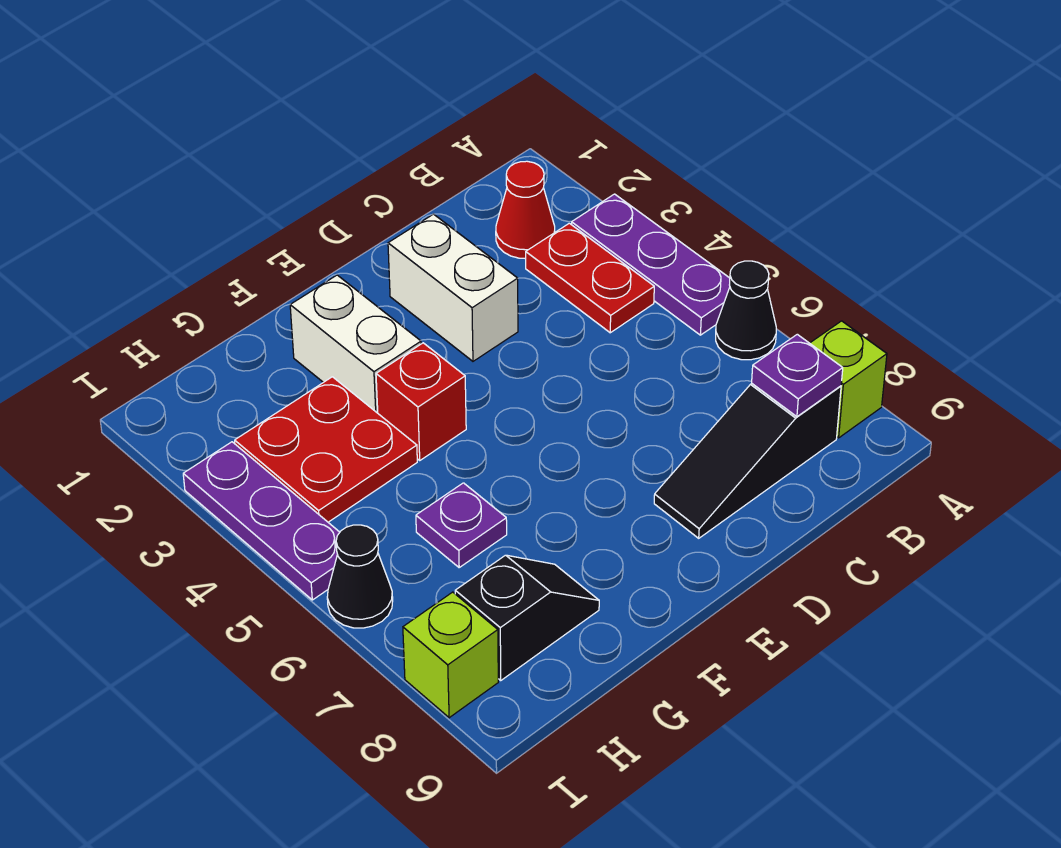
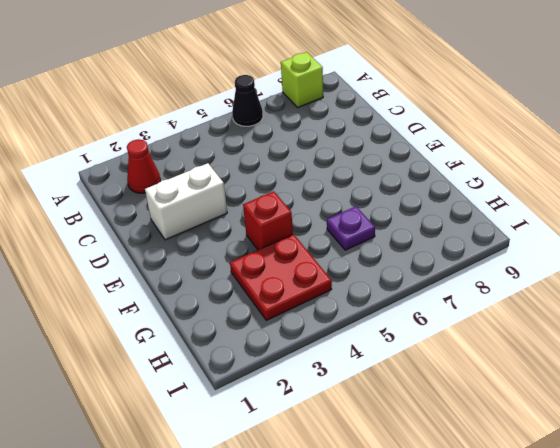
none -> purple 1x3 plate [572,194,730,335]
none -> red 1x2 plate [526,223,654,333]
none -> black 1x3 slope [654,384,841,538]

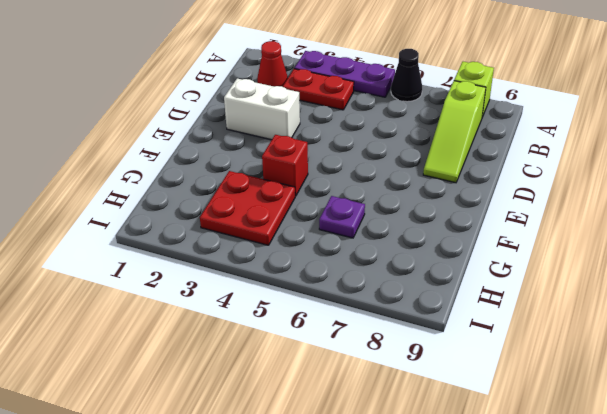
lime 1x3 slope [423,81,486,183] -> black 1x3 slope [654,384,841,538]
none -> white 1x2 brick [290,275,421,413]
none -> black 1x2 slope [455,555,599,680]
none -> purple 1x3 plate [183,442,340,600]

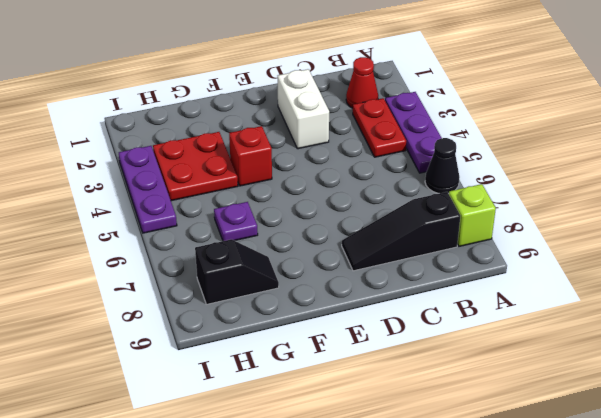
none -> white 1x2 brick [290,275,421,413]
none -> black 1x1 cone [327,525,393,628]
none -> lime 1x1 brick [403,592,498,718]

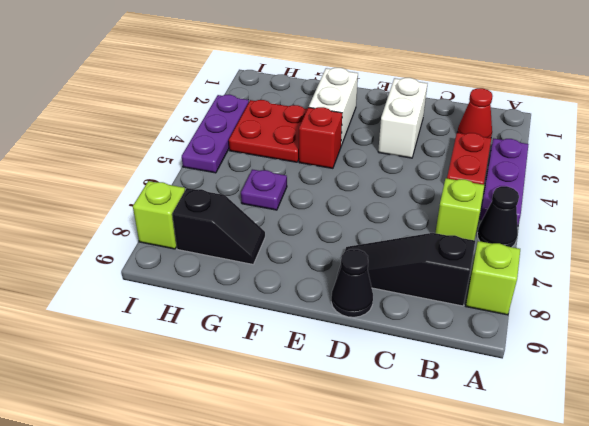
lime 1x1 brick [435,178,484,240] -> none
black 1x1 cone [331,249,373,317] -> black 1x1 cone moved to [327,525,393,628]
none -> purple 1x1 plate [752,334,843,417]

